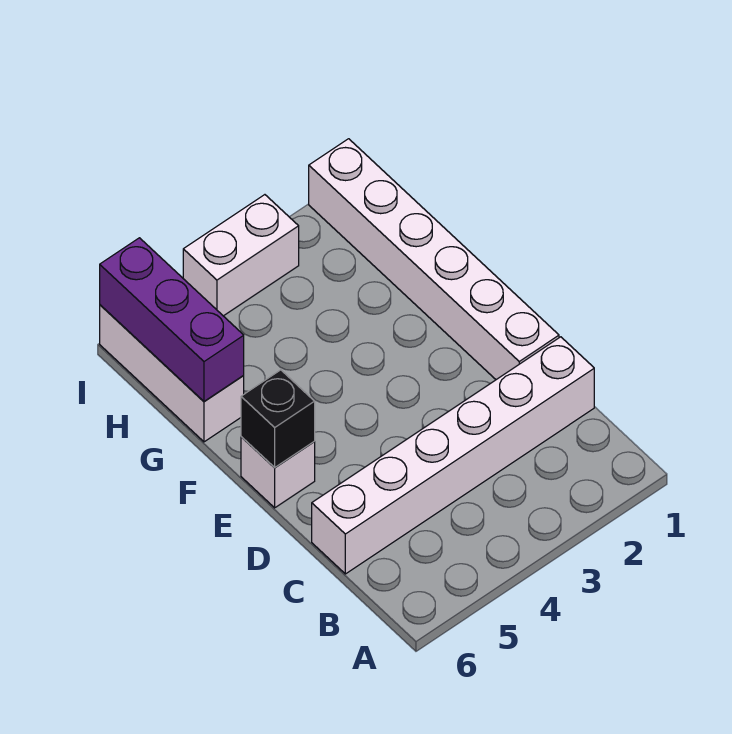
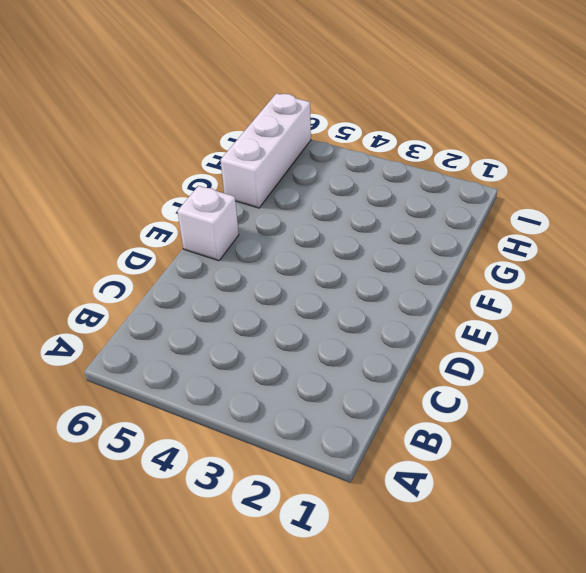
none -> white 1x6 brick [312,337,594,574]
none -> white 1x6 brick [309,139,559,380]

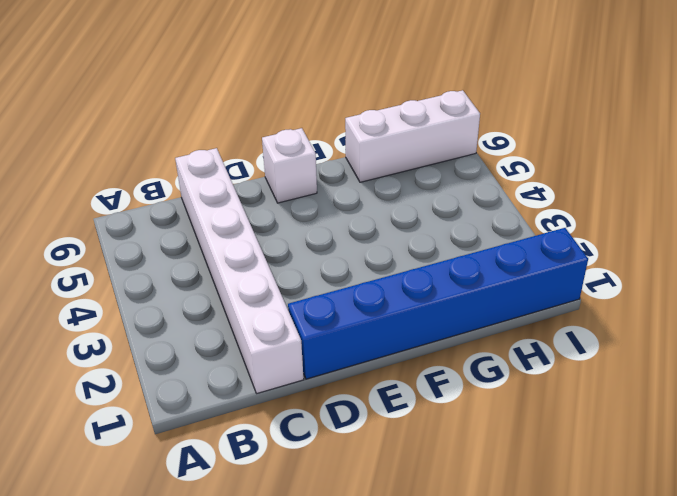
blue 1x6 brick [288,228,588,379] -> white 1x6 brick [309,139,559,380]
none -> white 1x2 brick [183,195,299,316]
none -> black 1x1 brick [241,370,315,468]

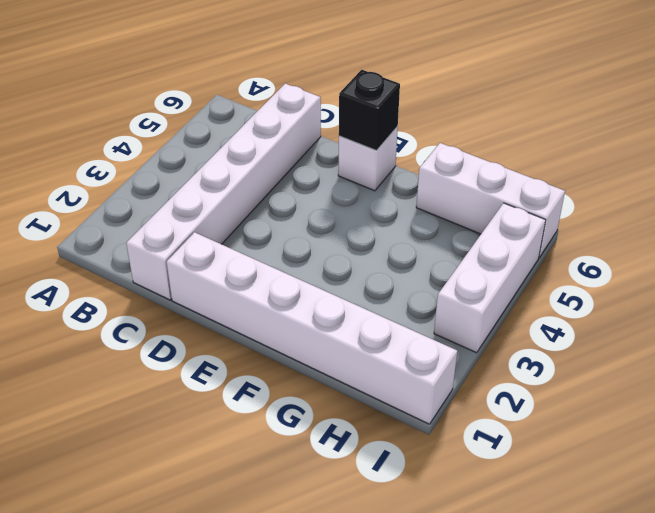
white 1x3 brick [434,203,546,353] -> white 1x2 brick [183,195,299,316]
none -> purple 1x3 brick [100,238,244,401]

